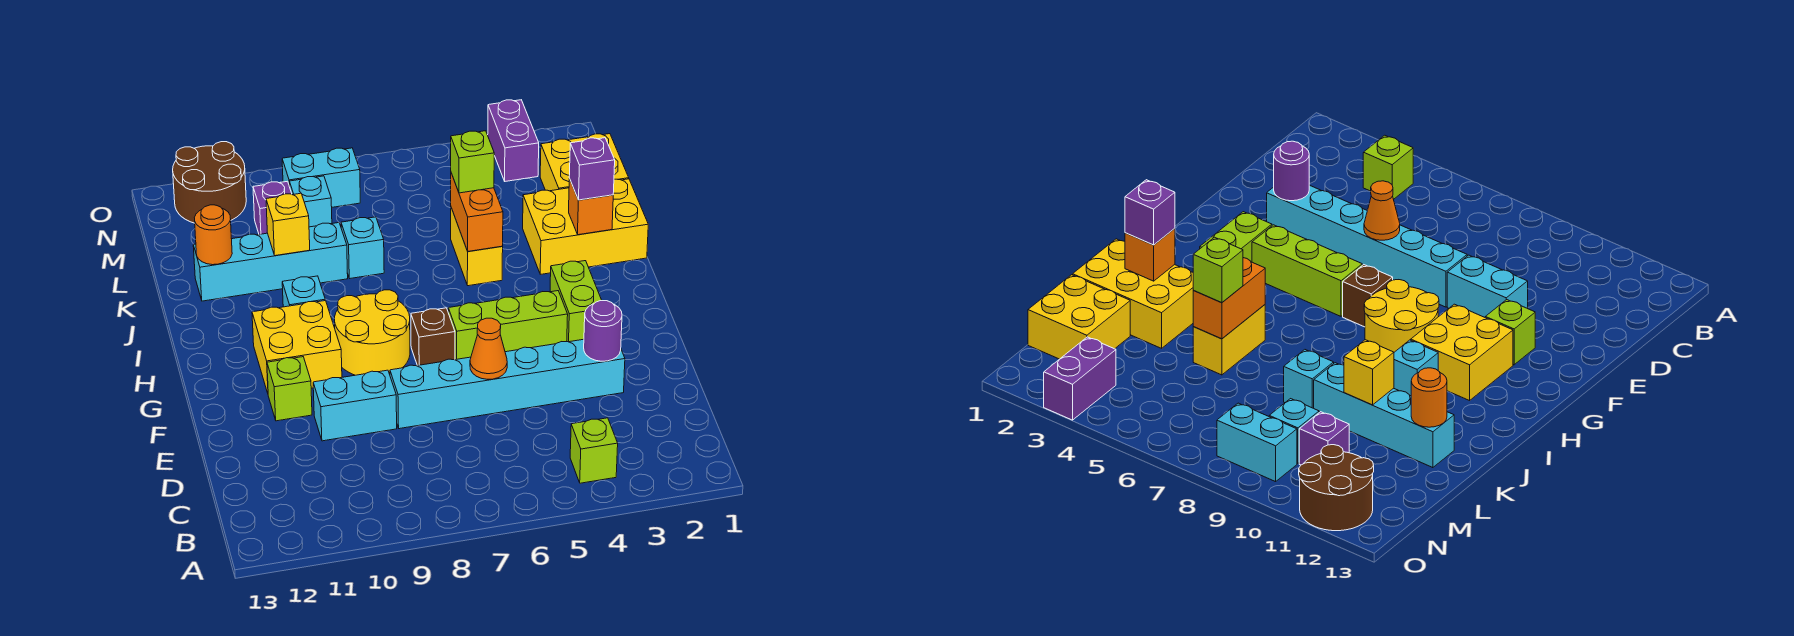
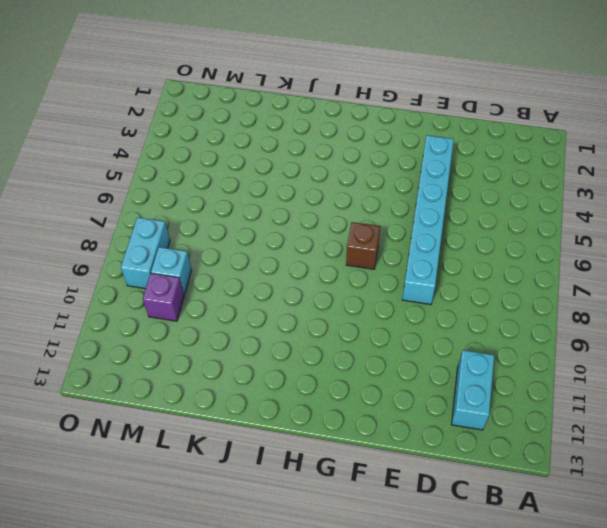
cyan 1x2 brick [451,350,494,430] -> cyan 1x2 brick moved to [313,370,397,441]
none -> lime 1x1 brick [570,418,618,483]
none -> lime 1x1 brick [267,357,312,421]
none -> lime 1x2 brick [550,261,602,342]

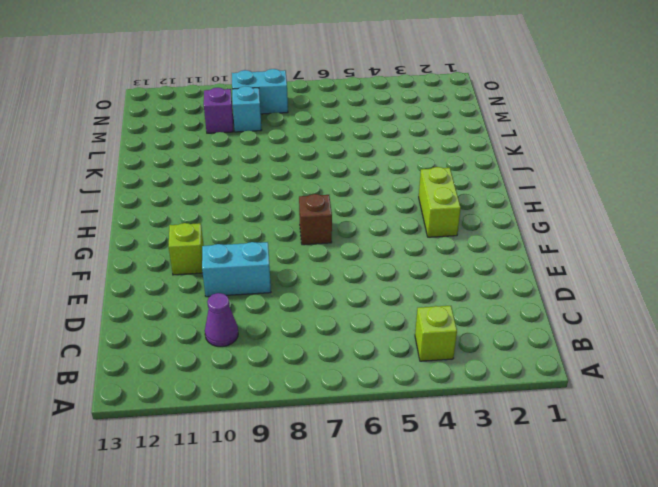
purple 1x1 cone [205,293,238,347] -> none
none -> cyan 1x6 brick [390,339,625,429]
none -> lime 1x3 brick [448,291,568,360]
none -> yellow 2x2 round brick [335,290,410,375]

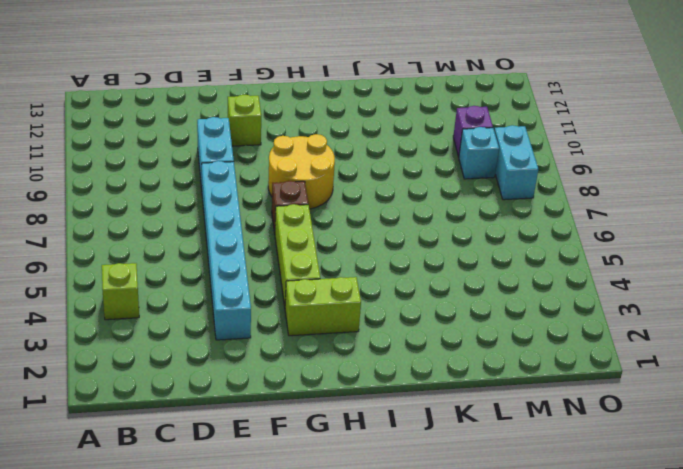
none -> yellow 2x2 brick [252,301,342,393]
none -> cyan 1x1 brick [282,276,325,307]
none -> yellow 2x3 brick [523,179,648,274]

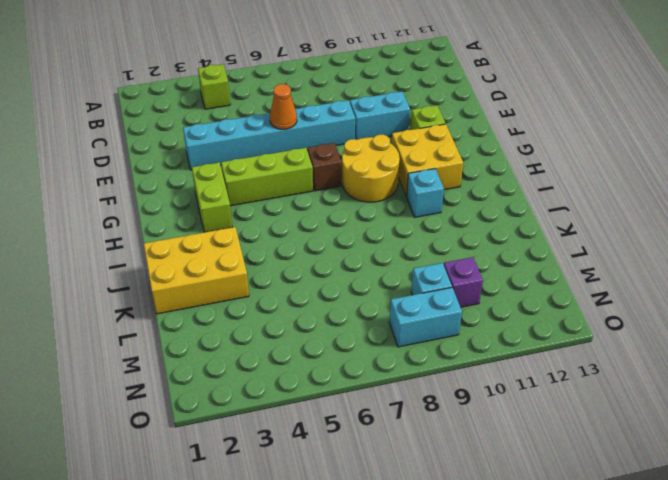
none -> yellow 1x2 brick [451,208,503,286]
none -> cyan 1x1 brick [341,217,384,278]
none -> cyan 1x4 brick [193,223,348,301]

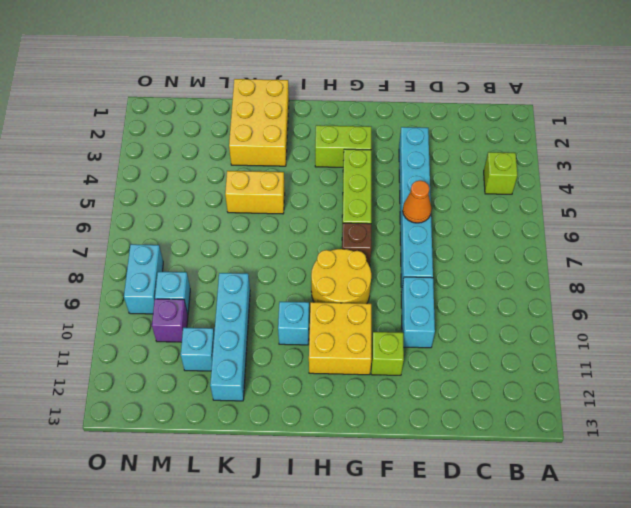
cyan 1x1 brick [181,328,214,371] -> cyan 1x1 brick moved to [341,217,384,278]
none -> yellow 2x2 brick [540,134,629,191]
none -> purple 1x2 brick [488,100,539,181]
none -> brown 2x2 round brick [173,142,246,223]

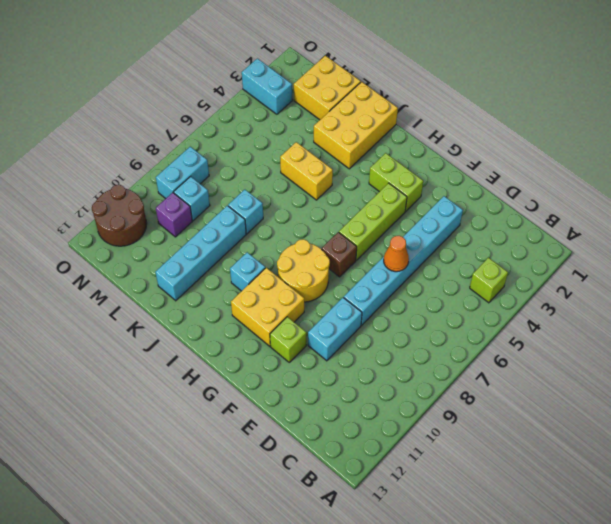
cyan 1x2 brick [242,58,292,114] -> purple 1x2 brick [488,100,539,181]
none -> purple 1x1 round brick [584,301,622,361]
none -> orange 1x1 brick [569,179,613,235]
none -> orange 1x2 brick [451,173,503,251]

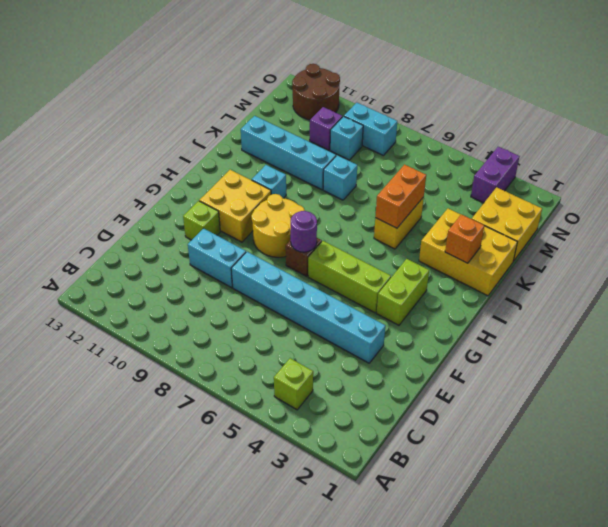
purple 1x1 round brick [291,211,317,252] -> purple 1x1 round brick moved to [584,301,622,361]
none -> orange 1x1 cone [470,318,507,379]
none -> yellow 1x1 brick [266,193,310,256]
none -> orange 1x1 round brick [194,205,232,265]

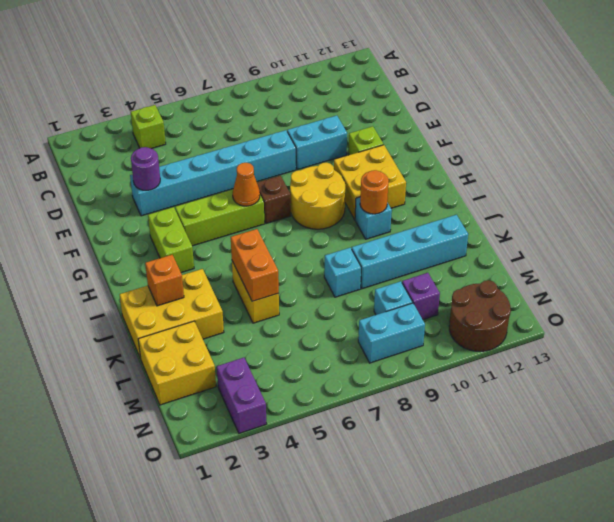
orange 1x1 cone [233,163,260,206] -> orange 1x1 cone moved to [470,318,507,379]
orange 1x1 round brick [360,170,389,214] -> orange 1x1 round brick moved to [194,205,232,265]
none -> yellow 1x1 brick [266,193,310,256]
none -> purple 1x1 brick [569,138,615,200]
none -> lime 1x1 brick [451,131,494,193]

